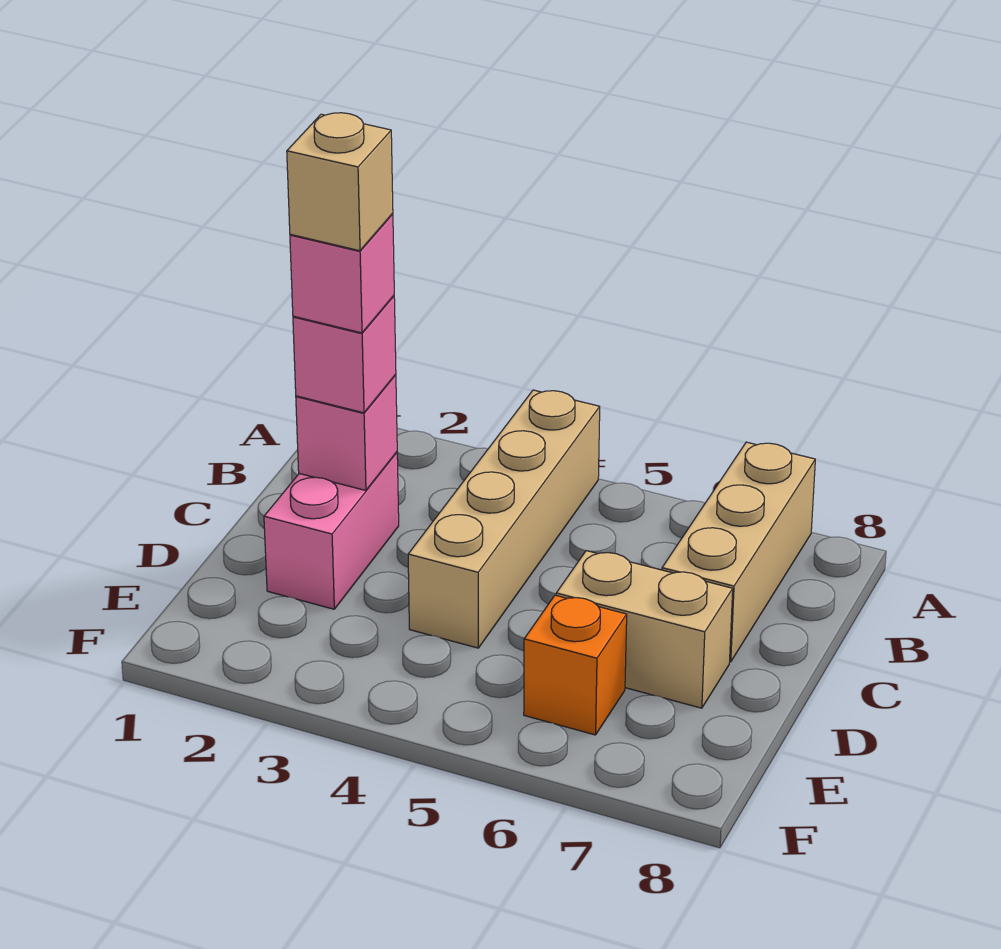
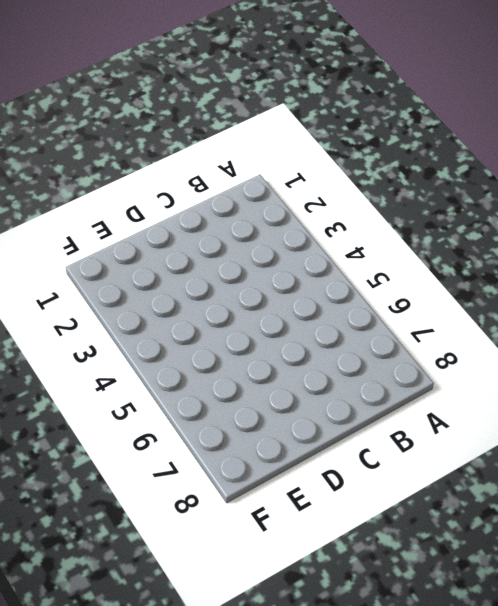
none -> tan 1x4 brick [408,390,600,648]
none -> tan 1x3 brick [662,442,815,662]

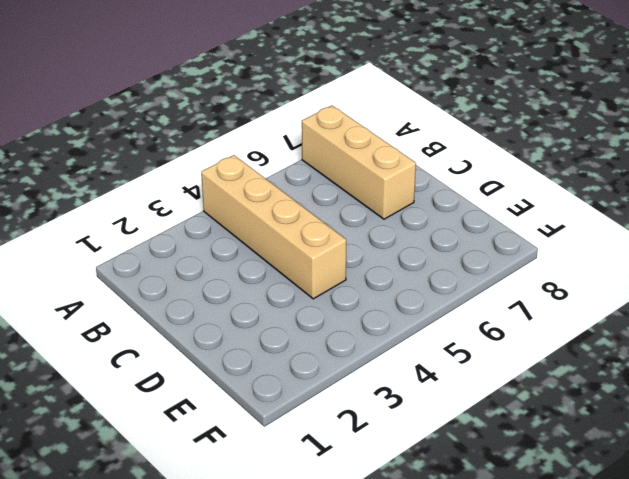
none -> pink 1x2 brick [264,452,399,609]
none -> tan 1x2 brick [556,551,733,708]

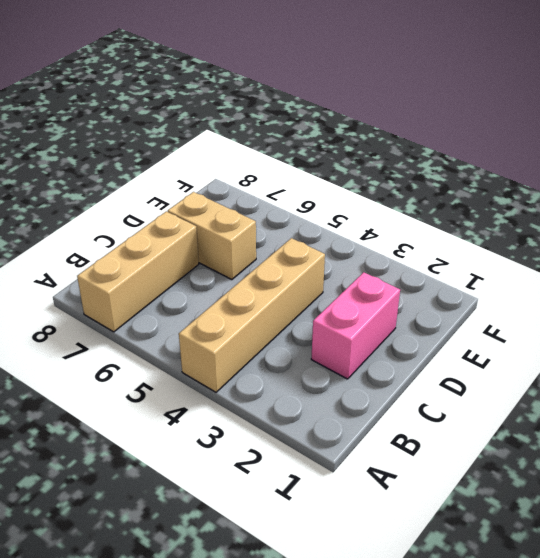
none -> orange 1x1 brick [524,595,627,735]
none -> pink 1x1 brick [296,375,397,491]

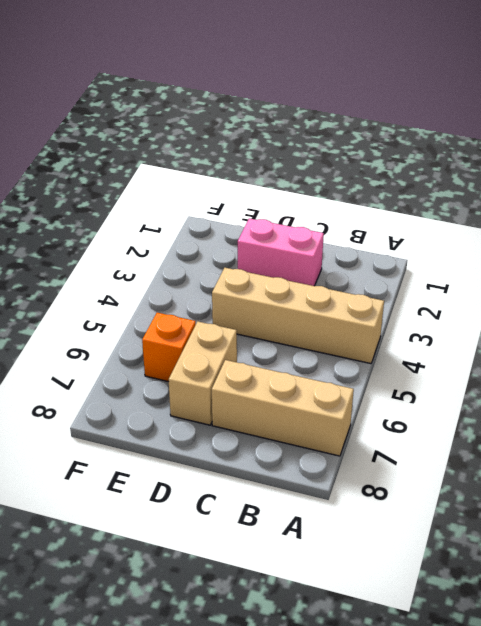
none -> pink 1x1 brick [296,375,397,491]
none -> pink 1x1 brick [293,296,396,413]

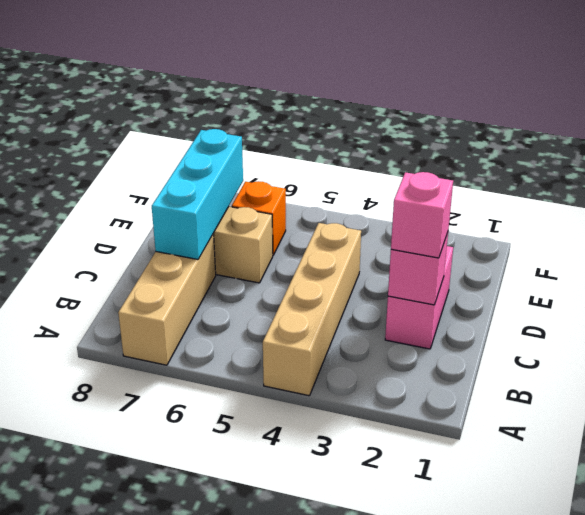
cyan 1x3 brick [152,129,243,259] -> none
none -> pink 1x1 brick [290,214,394,333]
none -> tan 1x1 brick [287,113,393,251]

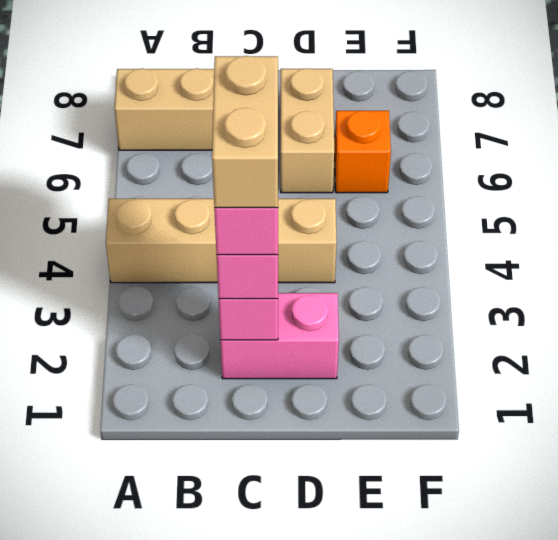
tan 1x2 brick [212,56,278,208] -> tan 1x1 brick [287,113,393,251]

